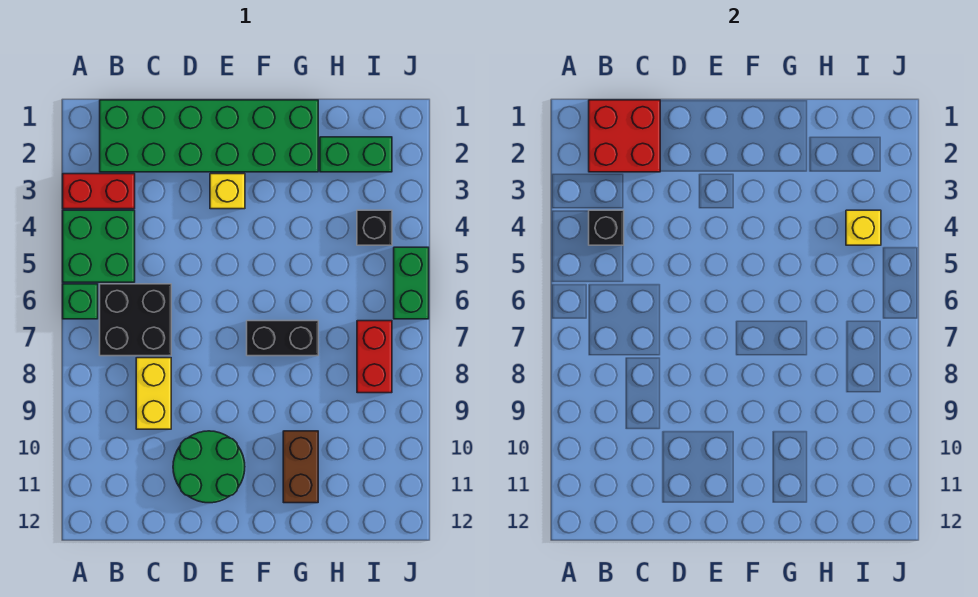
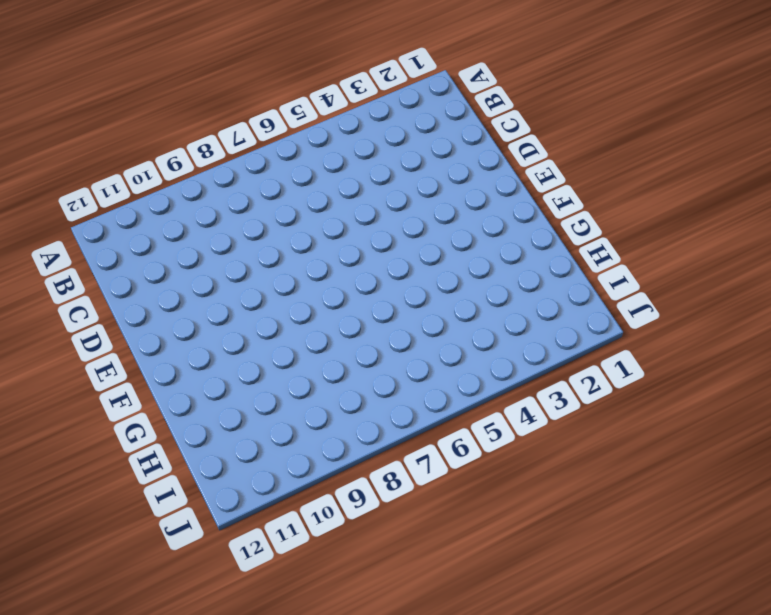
none -> red 1x2 brick [63,174,135,209]
none -> green 2x2 brick [63,210,135,282]
none -> green 1x1 brick [63,284,98,319]

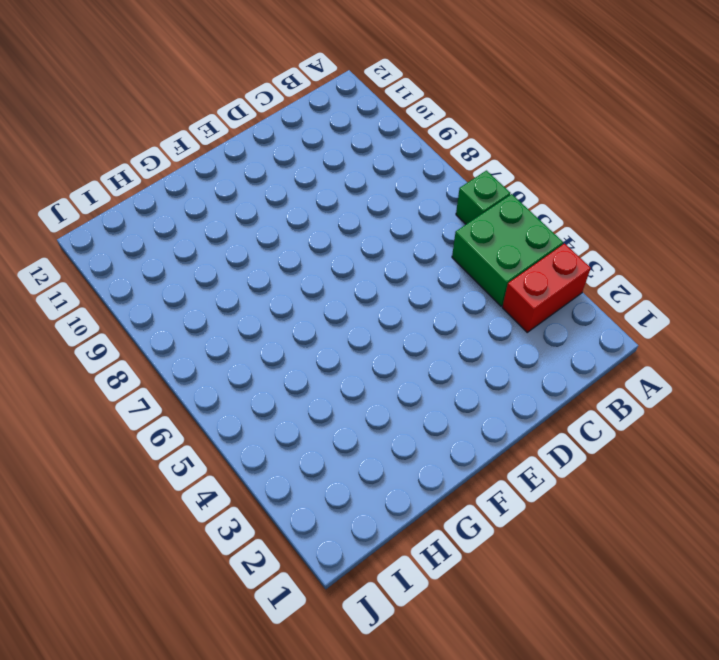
none -> green 2x6 brick [100,100,318,172]
none -> black 2x2 brick [100,284,171,356]
none -> yellow 1x2 brick [136,358,171,429]

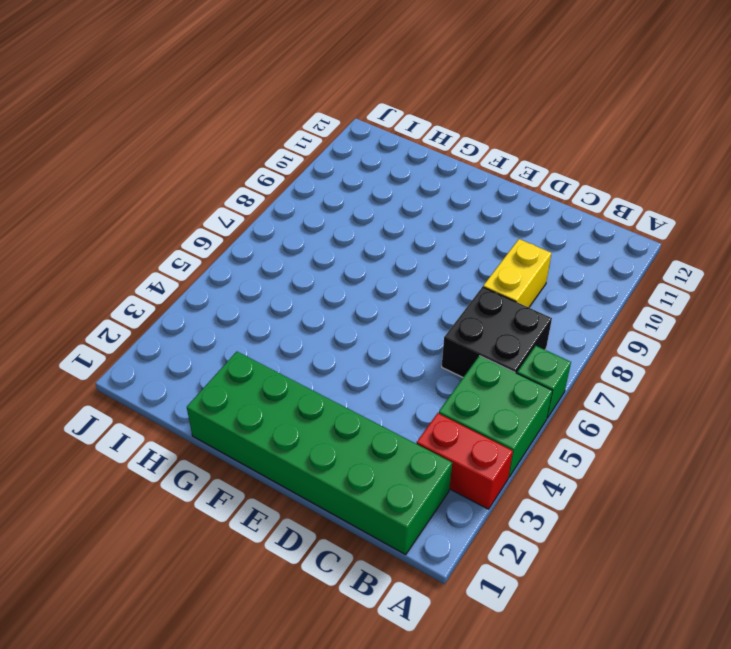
none -> green 2x2 round brick [173,431,245,503]
none -> yellow 1x1 brick [210,174,245,209]
none -> black 1x2 brick [247,321,318,356]

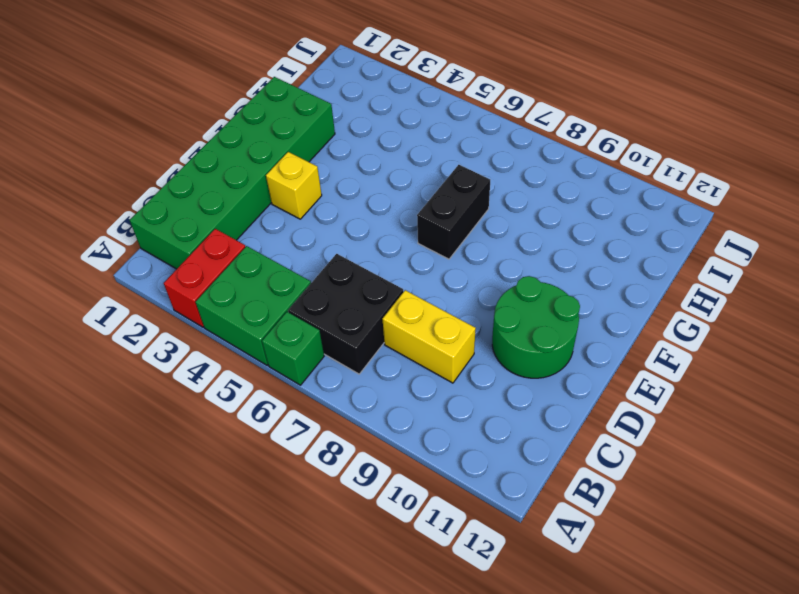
none -> brown 1x2 brick [283,431,318,503]
none -> green 1x2 brick [320,137,392,172]
none -> black 1x1 brick [357,210,392,245]

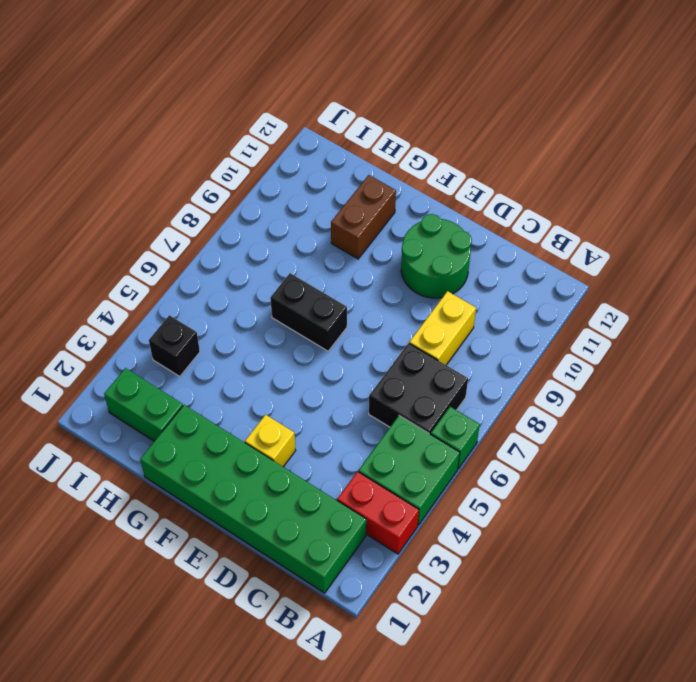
none -> red 1x2 brick [357,321,392,393]
none -> green 1x2 brick [394,247,429,319]
none -> red 2x2 brick [589,100,660,172]

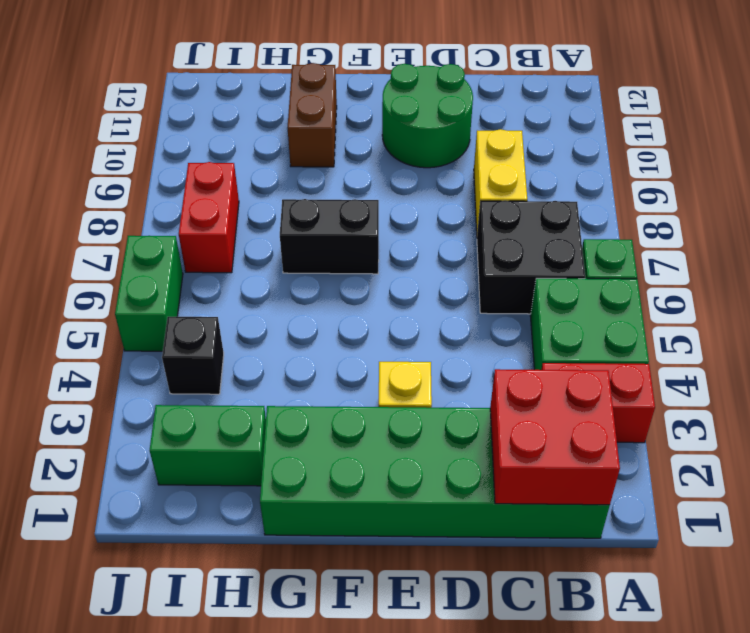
none -> black 1x1 brick [589,210,624,245]
none -> yellow 1x1 brick [846,210,881,245]

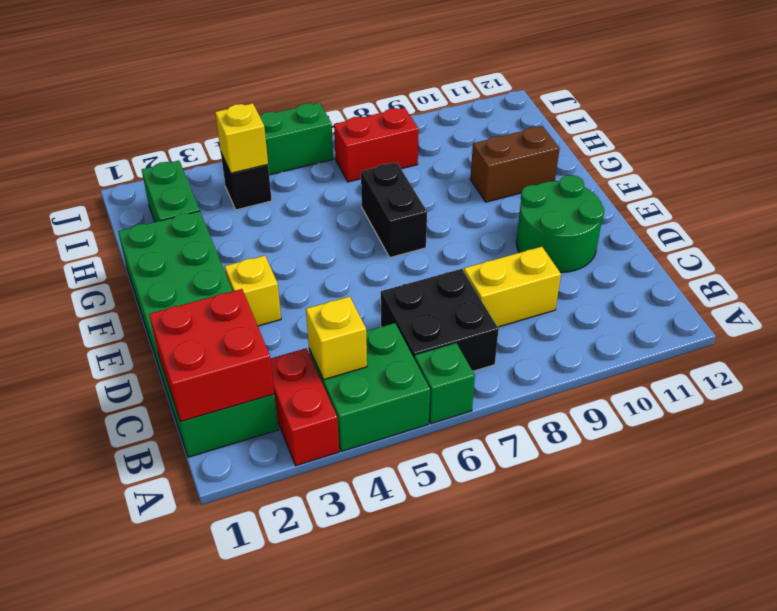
yellow 1x1 brick [306,296,367,380] -> black 1x1 brick [589,210,624,245]

